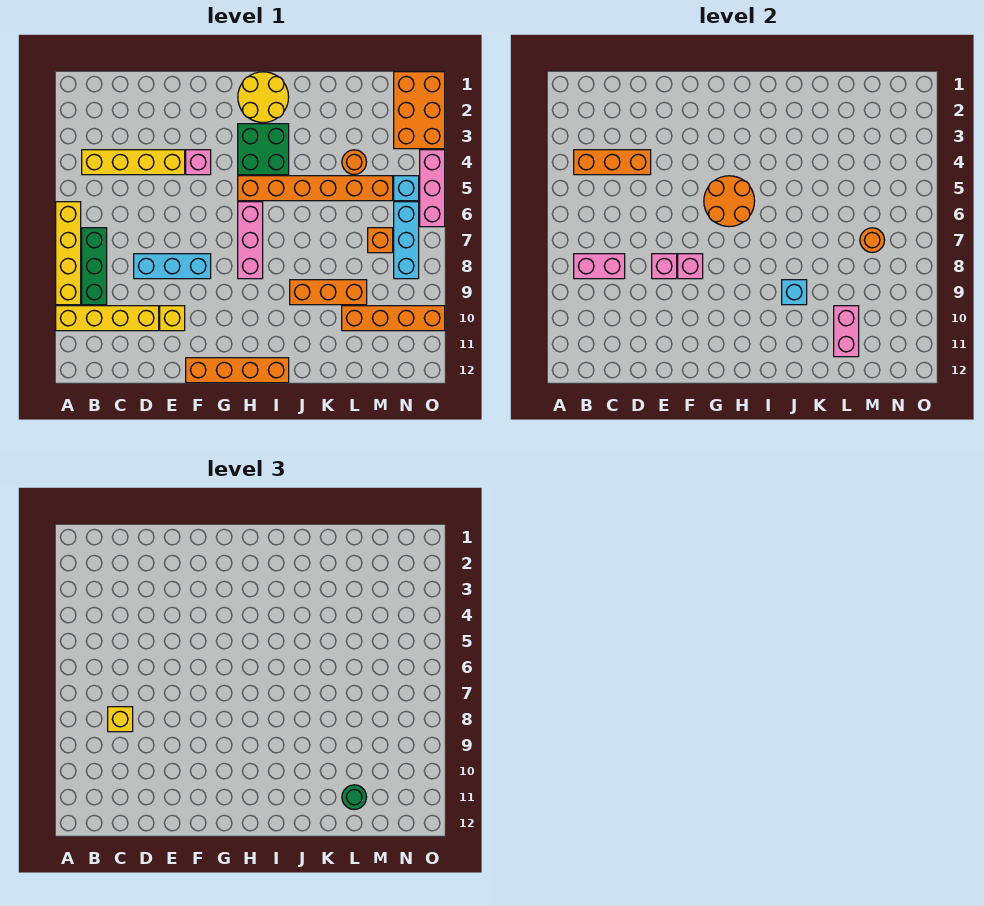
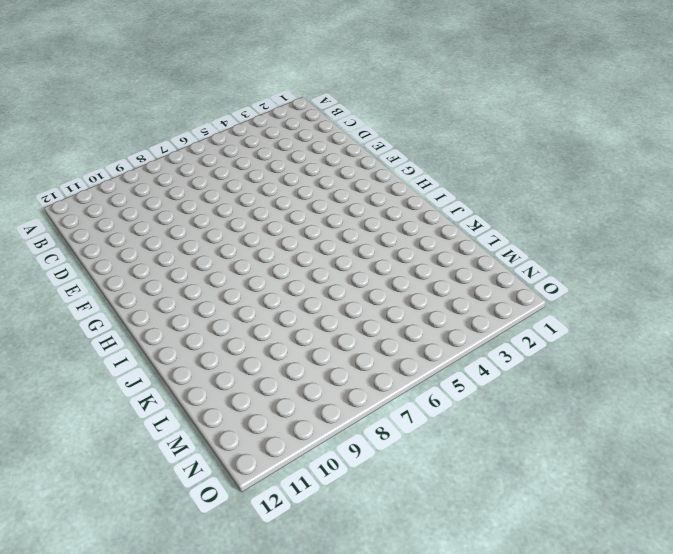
none -> yellow 1x4 brick [56,202,81,305]
none -> yellow 1x4 brick [56,306,159,331]
none -> yellow 1x4 brick [82,150,185,175]
none -> green 1x3 brick [82,228,107,305]

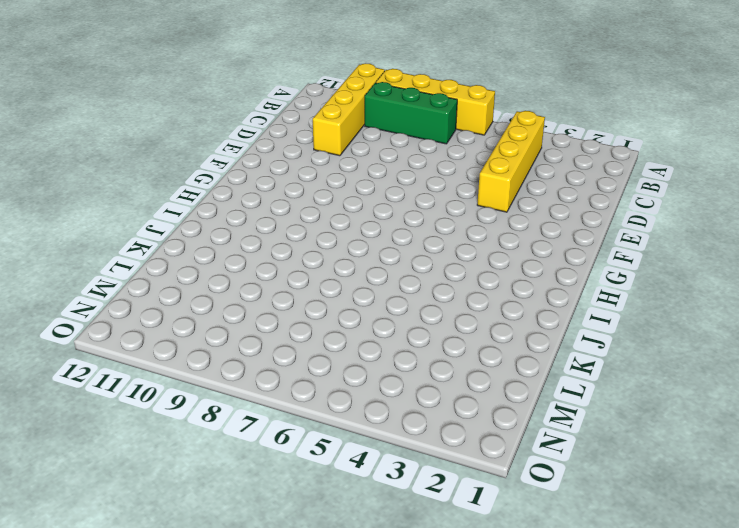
none -> cyan 1x3 brick [134,254,211,279]
none -> yellow 1x1 brick [160,306,185,331]
none -> pink 1x1 brick [186,150,211,175]
none -> orange 1x4 brick [186,358,289,383]

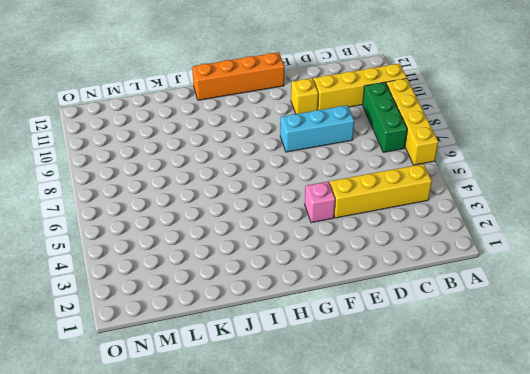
none -> yellow 2x2 round brick [238,72,289,123]
none -> green 2x2 brick [238,124,289,175]
none -> orange 1x6 brick [238,176,393,201]
none -> pink 1x3 brick [238,202,263,279]

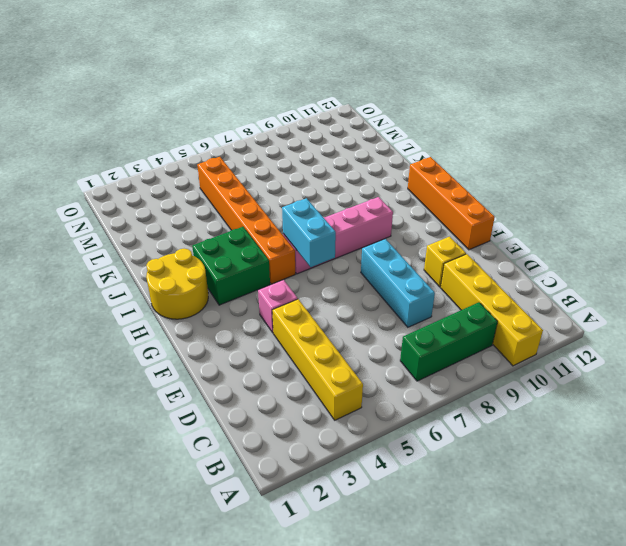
cyan 1x2 brick [282,198,336,267] -> orange 2x2 round brick [704,176,755,227]
pink 1x4 brick [283,197,393,274] -> pink 1x3 brick [238,202,263,279]
none -> yellow 1x4 brick [56,202,81,305]
none -> orange 1x3 brick [290,280,367,305]
none -> orange 1x1 round brick [342,150,367,175]
none -> orange 1x4 brick [342,306,445,331]

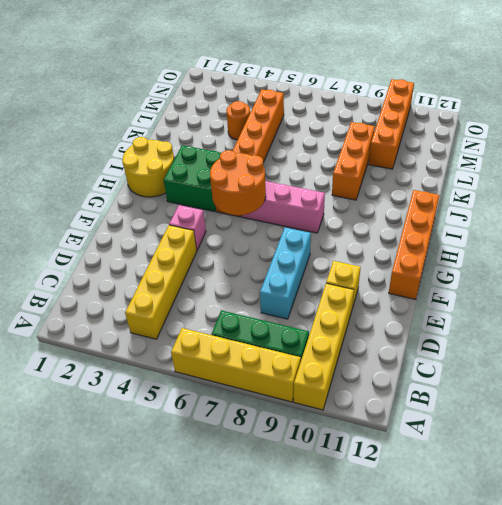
none -> orange 1x1 brick [368,228,393,253]
none -> orange 2x3 brick [394,72,445,149]
none -> cyan 1x1 brick [394,176,419,201]
none -> cyan 1x3 brick [394,202,419,279]

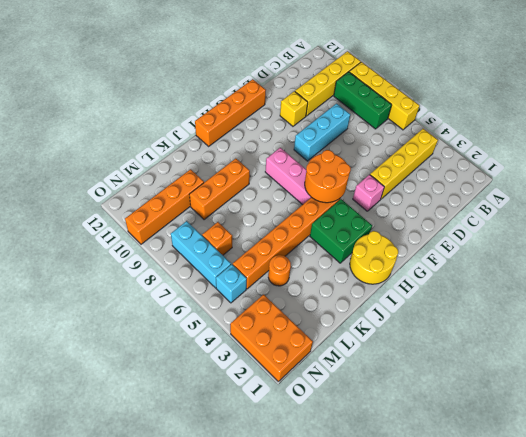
none -> pink 1x3 brick [420,150,445,227]
none -> orange 1x3 brick [574,150,651,175]
none -> pink 1x2 brick [574,254,625,279]
none -> pink 1x1 brick [652,254,677,279]

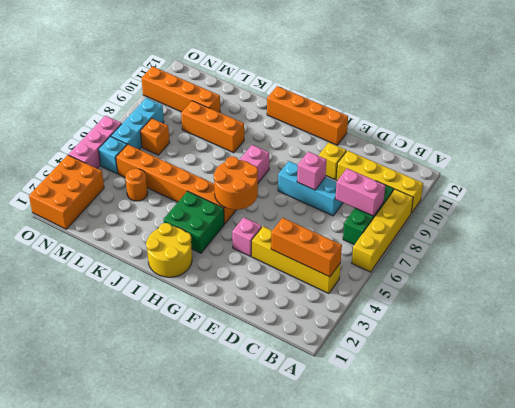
none -> pink 1x1 brick [678,254,703,279]
none -> cyan 1x1 brick [782,280,807,305]
none -> pink 1x2 brick [834,306,859,357]
none -> orange 1x1 round brick [860,228,885,253]

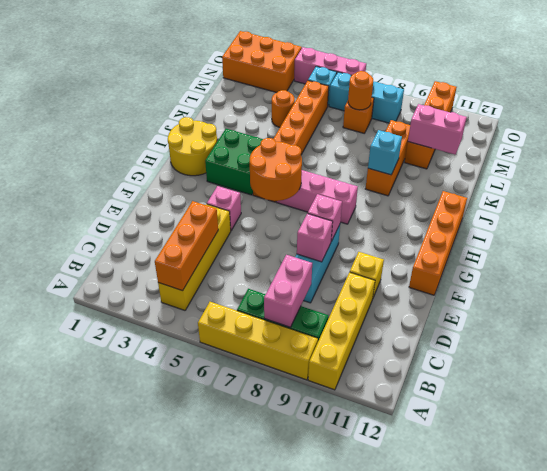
none -> yellow 1x1 brick [108,707,133,732]
none -> green 1x1 round brick [342,785,367,810]

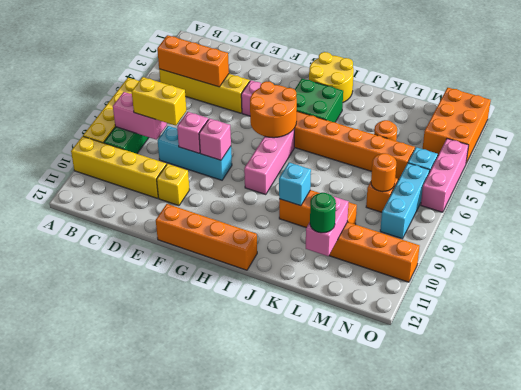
yellow 1x2 brick [132,77,186,126] -> yellow 1x1 brick [108,707,133,732]

